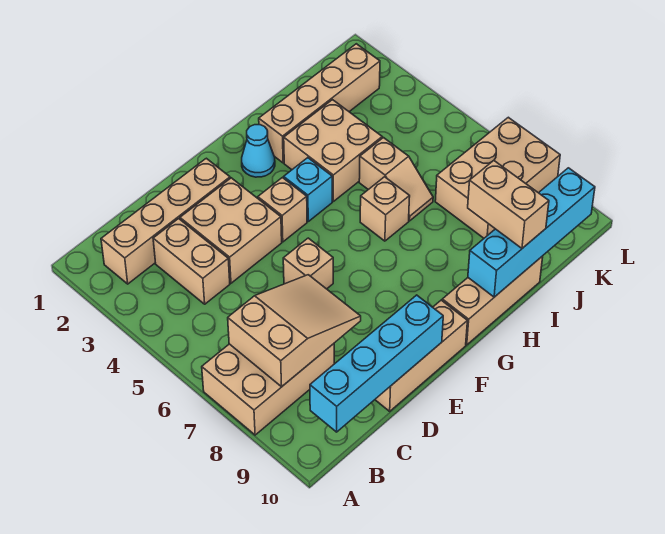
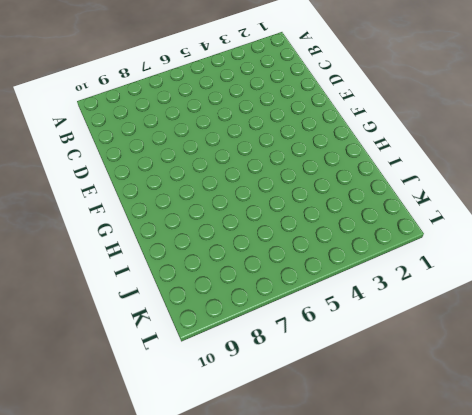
none -> tan 2x3 brick [202,344,334,435]
none -> tan 1x4 brick [101,158,230,284]
none -> tan 1x2 brick [153,219,230,304]

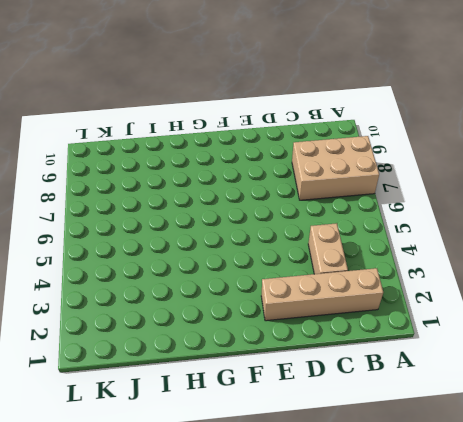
none -> tan 2x2 brick [180,178,282,283]
none -> tan 1x3 brick [375,300,467,411]
none -> tan 1x1 brick [283,238,333,289]

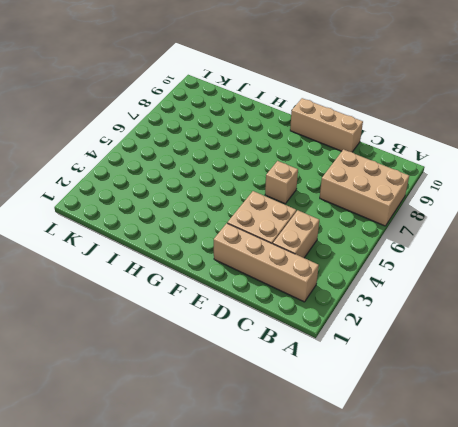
none -> tan 1x1 brick [258,178,307,242]
none -> cyan 1x1 cone [242,125,275,177]
none -> cyan 1x1 brick [284,158,332,221]

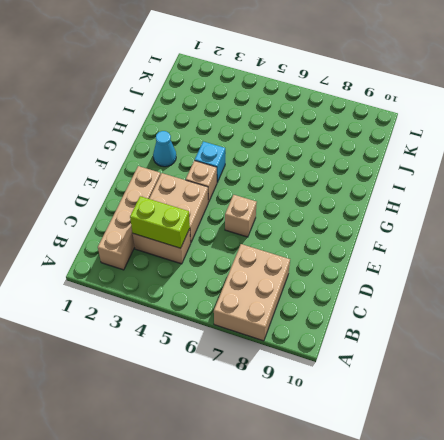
lime 1x2 brick [130,196,190,248] -> none
none -> tan 1x3 brick [375,300,467,411]
none -> tan 1x3 brick [442,256,543,345]
none -> tan 1x4 brick [259,44,380,163]

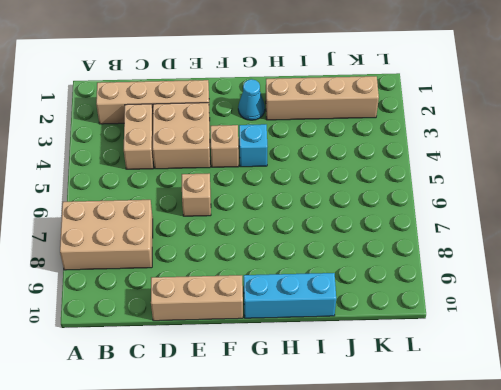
cyan 1x3 brick [244,273,336,318] -> tan 1x3 brick [442,256,543,345]
none -> tan 2x2 brick [284,100,382,201]
none -> tan 1x1 brick [360,177,410,241]
none -> tan 1x2 slope [359,138,433,221]

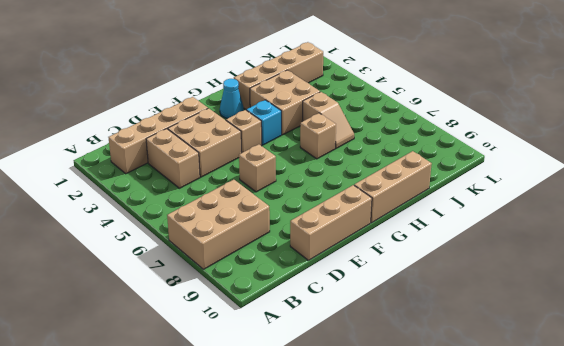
none -> tan 2x3 brick [435,117,560,238]
none -> tan 2x3 slope [228,275,361,387]
none -> cyan 1x4 brick [310,295,443,432]

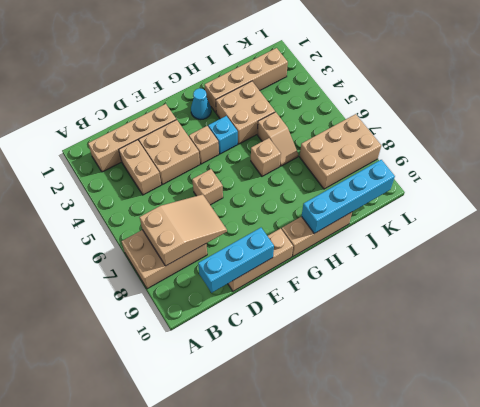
cyan 1x3 brick [198,228,274,293] -> cyan 1x4 brick [310,295,443,432]
none -> tan 1x2 brick [468,161,549,248]

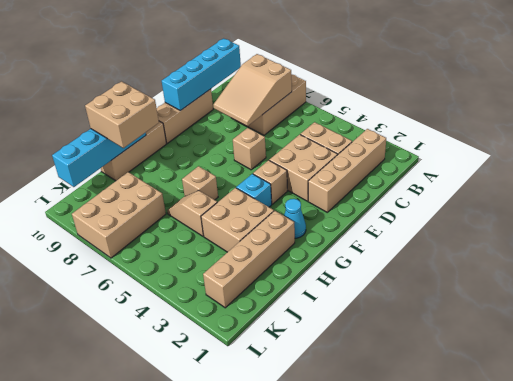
tan 2x2 brick [85,81,159,148] -> tan 1x2 brick [468,161,549,248]

